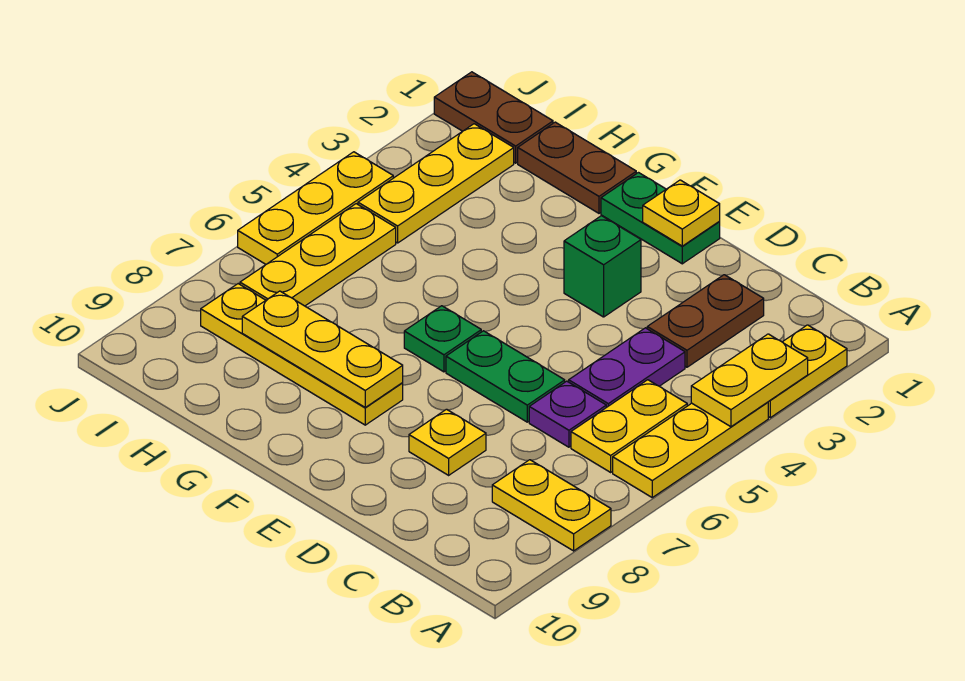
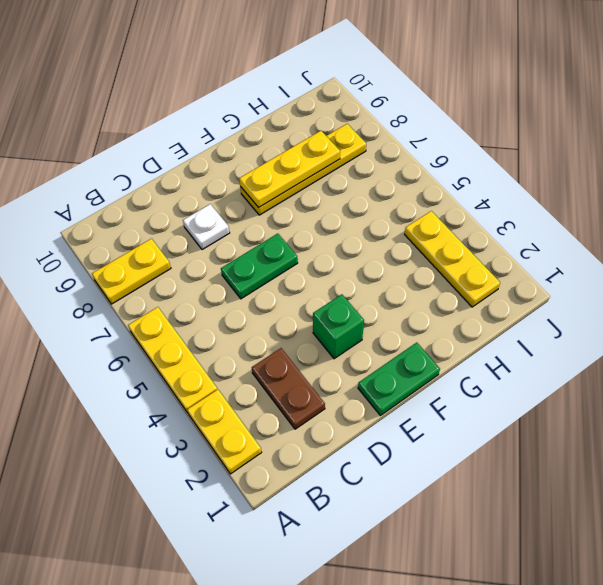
white 1x1 plate [183,204,230,250] -> yellow 1x1 plate [409,409,486,475]
none -> yellow 1x2 plate [571,380,687,472]
none -> purple 1x2 plate [569,328,685,407]
none -> purple 1x1 plate [529,381,606,447]

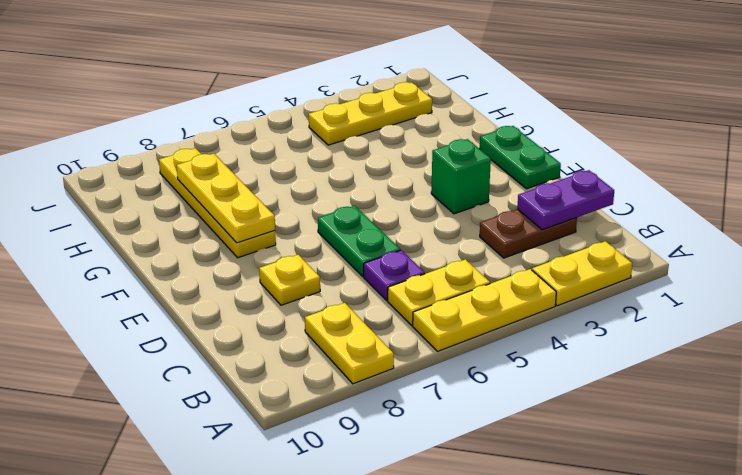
purple 1x2 plate [517,170,614,230] -> purple 1x2 plate moved to [569,328,685,407]
none -> green 1x1 plate [404,306,481,372]
none -> brown 1x2 plate [518,122,636,213]
none -> brown 1x2 plate [434,72,553,163]

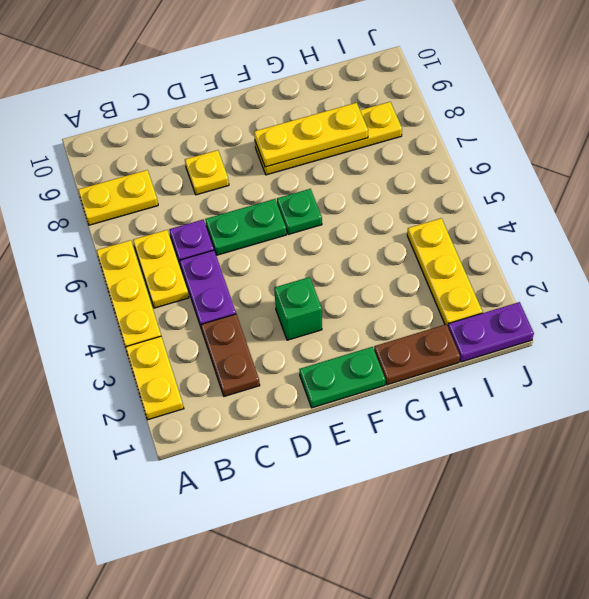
purple 1x2 plate [448,302,534,362] -> brown 1x2 plate [434,72,553,163]
none -> yellow 1x3 plate [240,204,396,306]
none -> yellow 1x3 plate [238,152,393,264]
none -> yellow 1x2 plate [691,334,808,427]

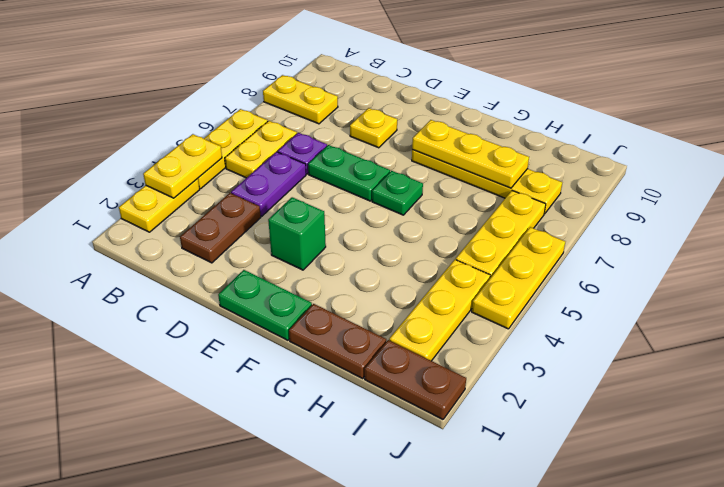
none -> yellow 1x1 plate [643,180,720,246]

